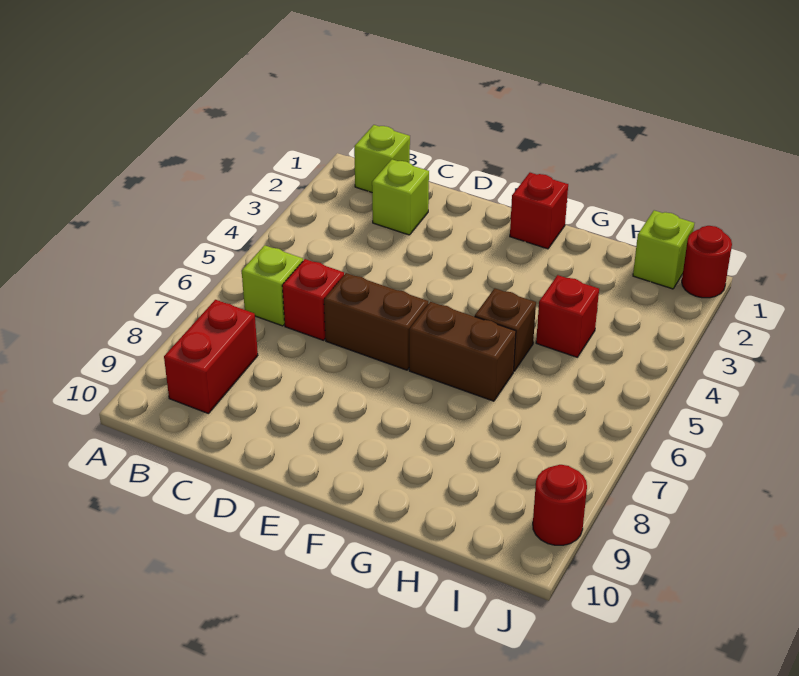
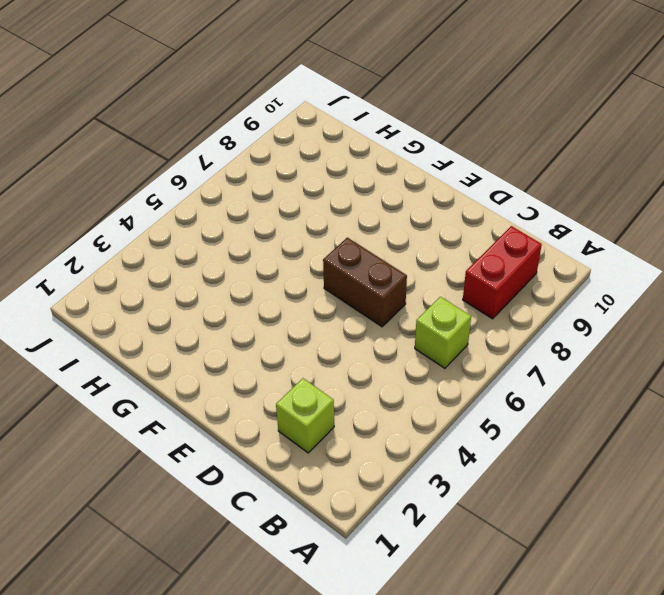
none -> lime 1x1 brick [354,125,410,192]
none -> red 1x1 brick [282,259,344,340]
none -> red 1x1 brick [510,173,568,249]

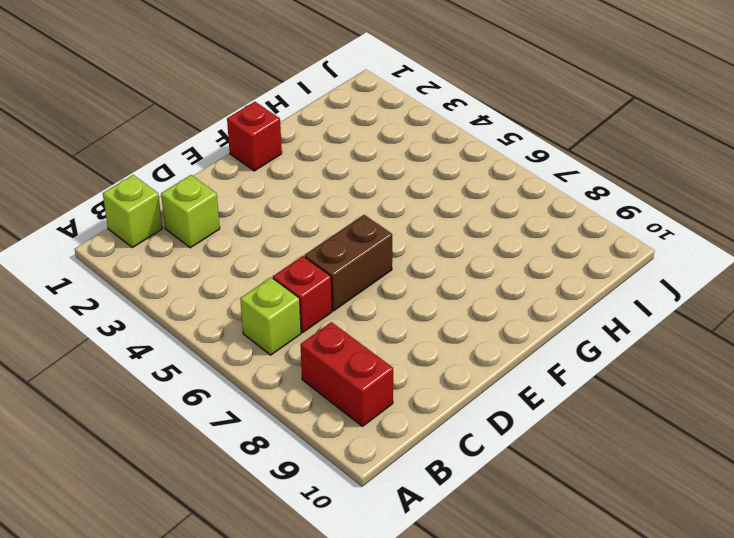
none -> brown 1x2 brick [409,302,516,401]
none -> brown 1x1 brick [475,288,536,371]
none -> red 1x1 brick [536,275,599,357]

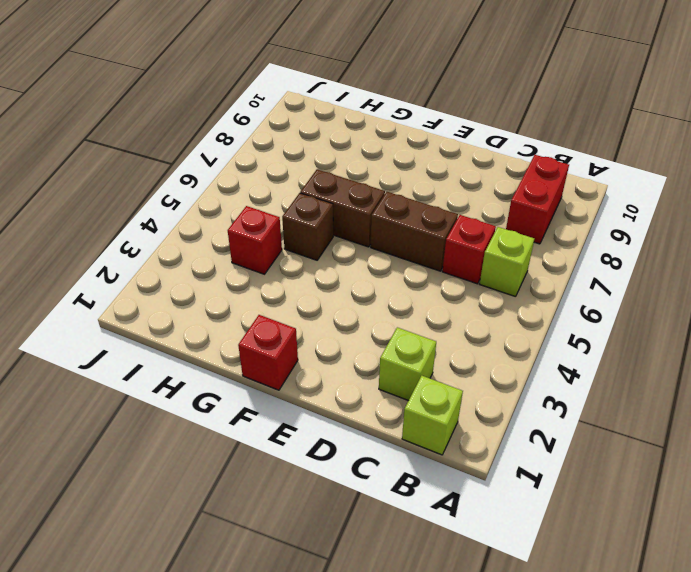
none -> lime 1x1 brick [633,210,694,289]
none -> red 1x1 round brick [682,226,732,298]
none -> red 1x1 round brick [533,465,587,545]

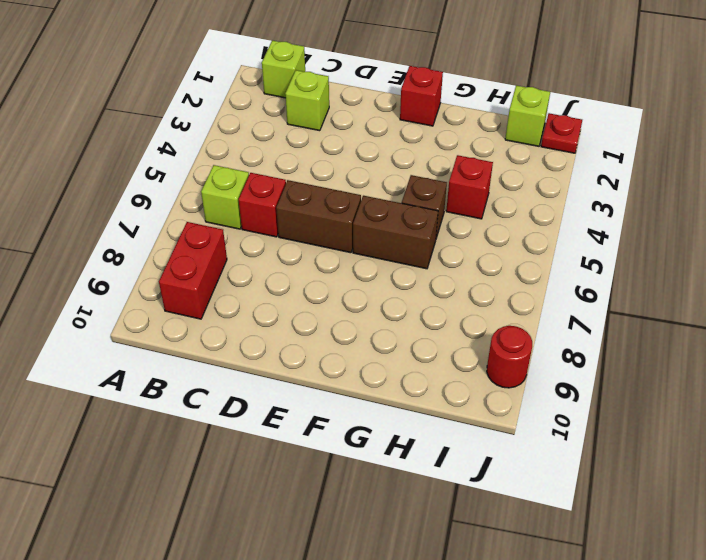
red 1x1 plate [541,113,582,153] -> red 1x1 round brick [682,226,732,298]

